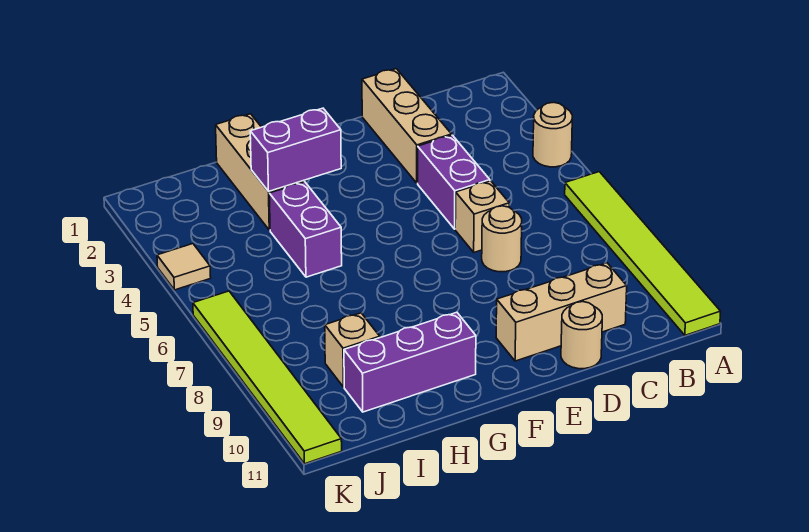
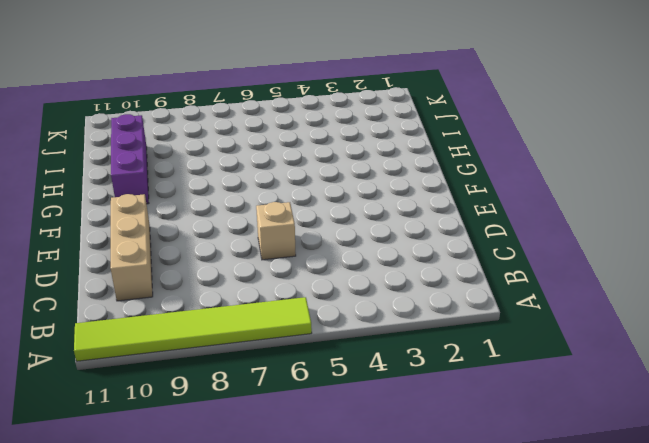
none -> tan 1x1 round brick [533,102,572,167]
none -> tan 1x3 brick [362,69,452,183]
none -> purple 1x2 brick [418,135,490,229]

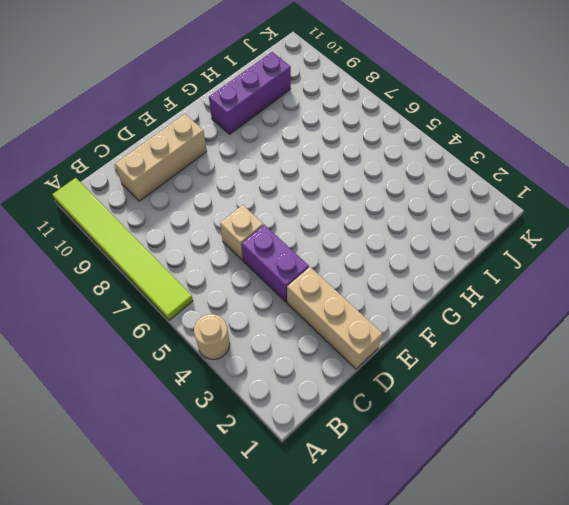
none -> tan 1x1 round brick [482,206,522,272]
none -> tan 1x1 round brick [561,302,602,369]
none -> tan 1x3 brick [216,114,304,230]

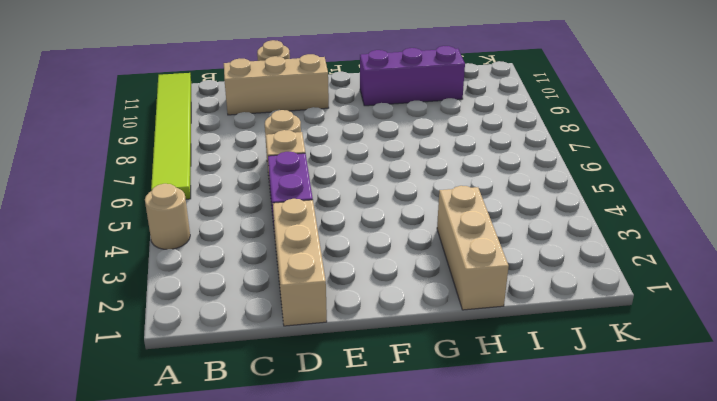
none -> purple 1x2 brick [269,182,342,277]
none -> tan 1x1 brick [325,313,380,387]
none -> tan 1x1 tile [157,244,211,290]

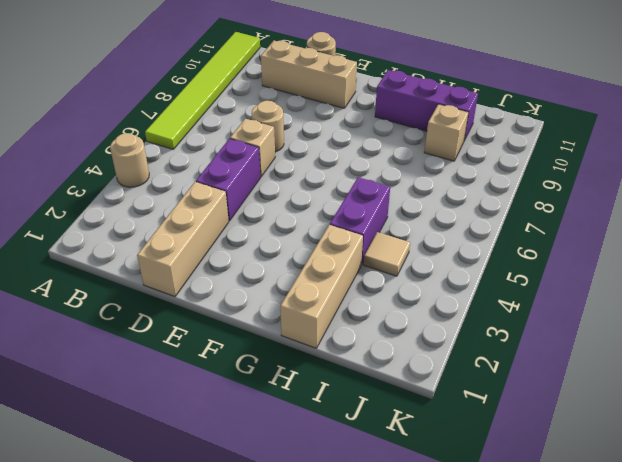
tan 1x1 tile [364,232,410,276] -> tan 1x1 tile moved to [157,244,211,290]
none -> lime 1x6 tile [193,291,342,464]
none -> purple 1x2 brick [250,108,341,191]

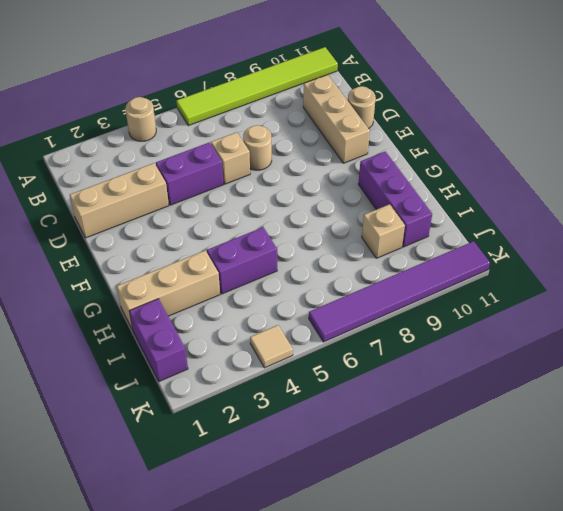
purple 1x2 brick [129,299,188,381] -> purple 1x2 brick moved to [250,108,341,191]
purple 1x6 tile [309,241,490,342] -> lime 1x6 tile [193,291,342,464]

